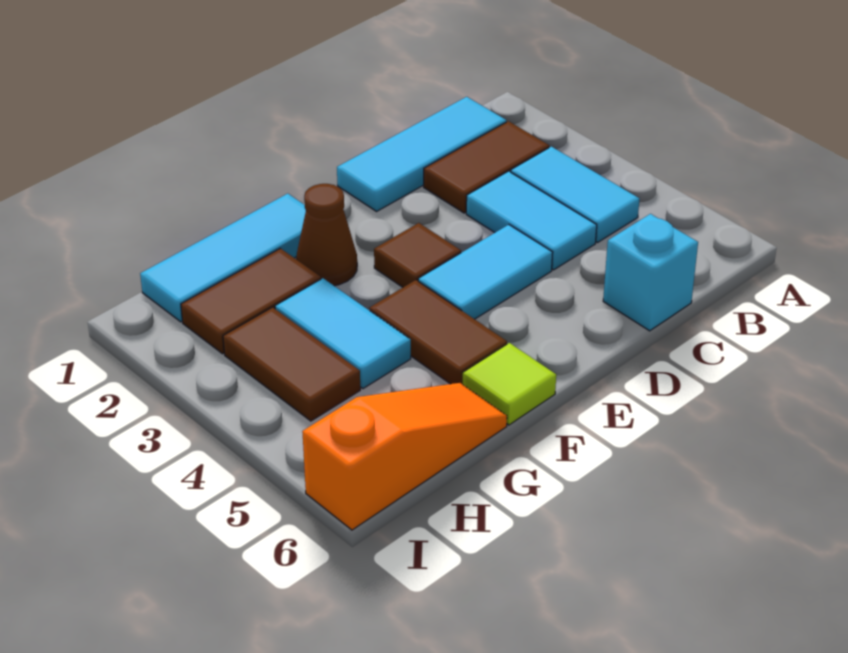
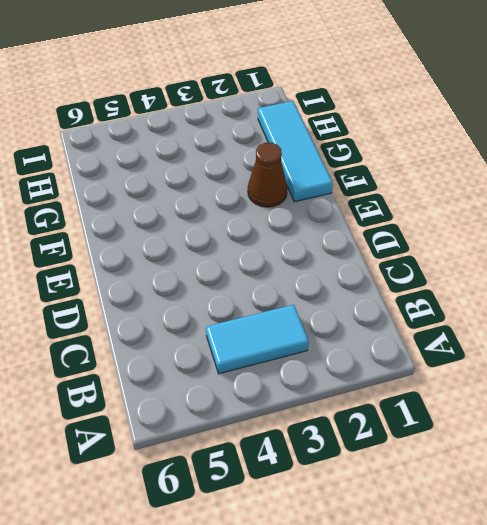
none -> cyan 1x3 tile [337,97,506,211]
none -> brown 1x2 tile [424,121,549,213]
none -> cyan 1x2 tile [466,171,597,270]

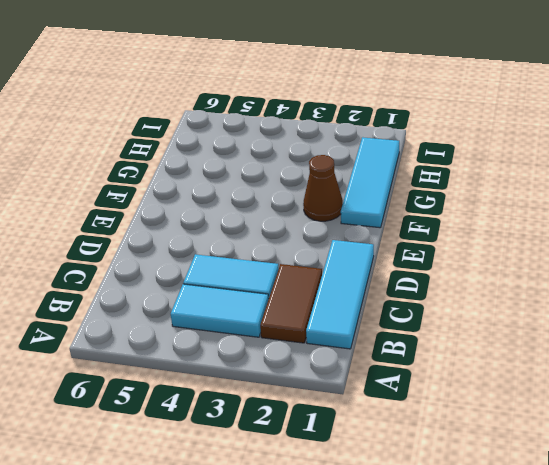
none -> cyan 1x1 brick [603,214,698,331]
none -> cyan 1x2 tile [418,225,553,319]
none -> brown 1x1 tile [374,223,461,287]

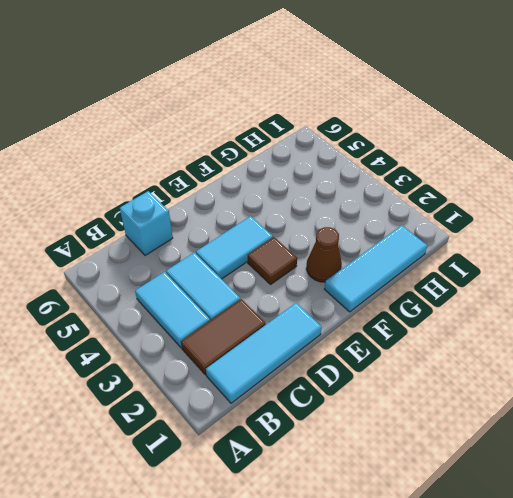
none -> brown 1x2 tile [369,280,507,384]
none -> lime 1x1 tile [463,343,556,425]
none -> brown 1x2 tile [181,248,321,354]

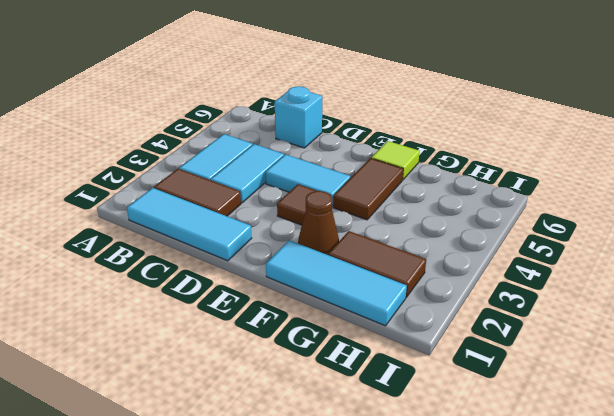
none -> cyan 1x2 tile [275,278,411,389]
none -> orange 1x3 slope [302,383,507,530]
none -> brown 1x2 tile [223,307,360,421]

